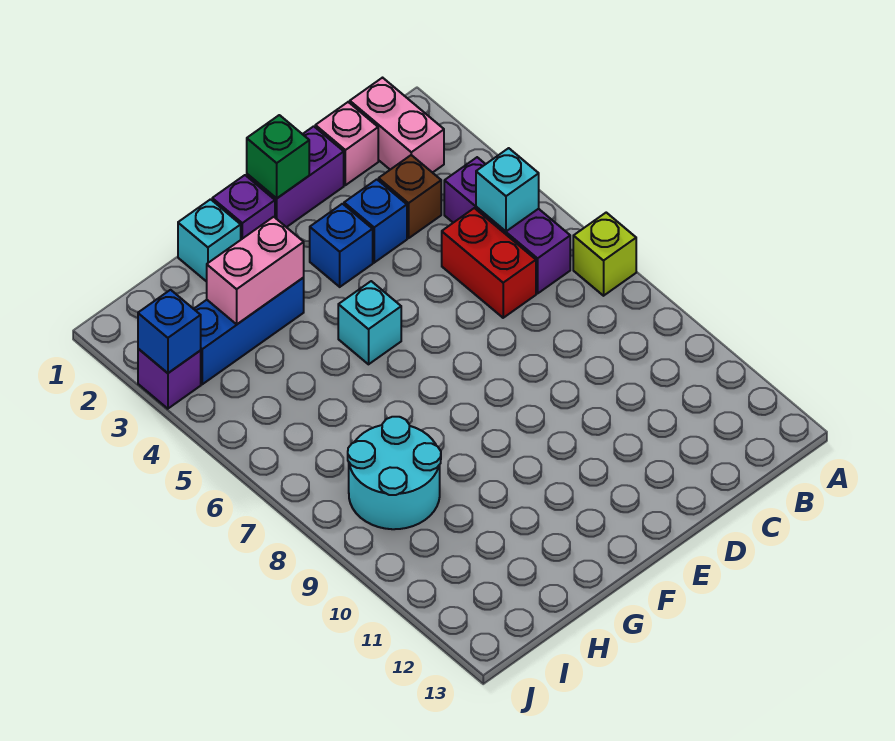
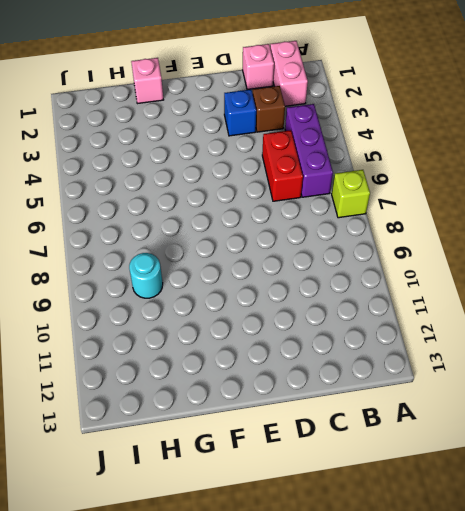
pink 1x1 brick [131,58,163,104] -> cyan 1x1 brick [178,199,241,282]
cyan 1x1 round brick [129,253,163,298] -> cyan 2x2 round brick [348,417,441,529]
none -> purple 1x2 brick [247,126,344,227]
none -> blue 1x1 brick [310,204,373,287]
none -> purple 1x1 brick [212,175,275,239]

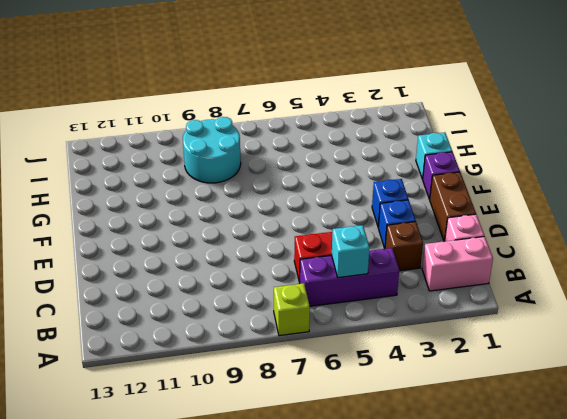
brown 1x2 brick [430,172,476,241] -> purple 1x2 brick [247,126,344,227]
none -> cyan 1x1 brick [338,281,401,364]
none -> blue 1x3 brick [194,278,304,384]
none -> purple 1x1 brick [138,349,201,409]

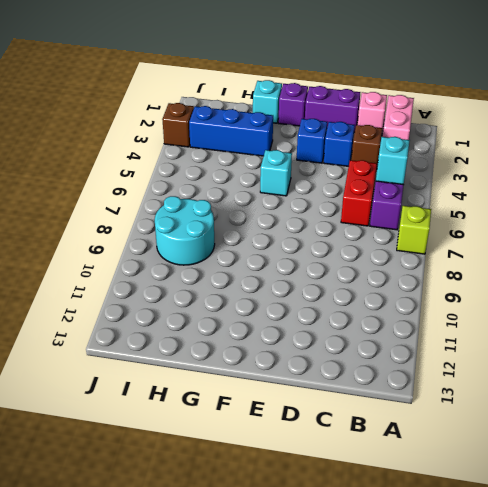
brown 1x1 brick [162,103,194,147] -> purple 1x1 brick [138,349,201,409]
none -> green 1x1 brick [247,115,309,198]
none -> pink 1x2 brick [207,217,304,324]
none -> blue 1x1 brick [138,290,201,373]

